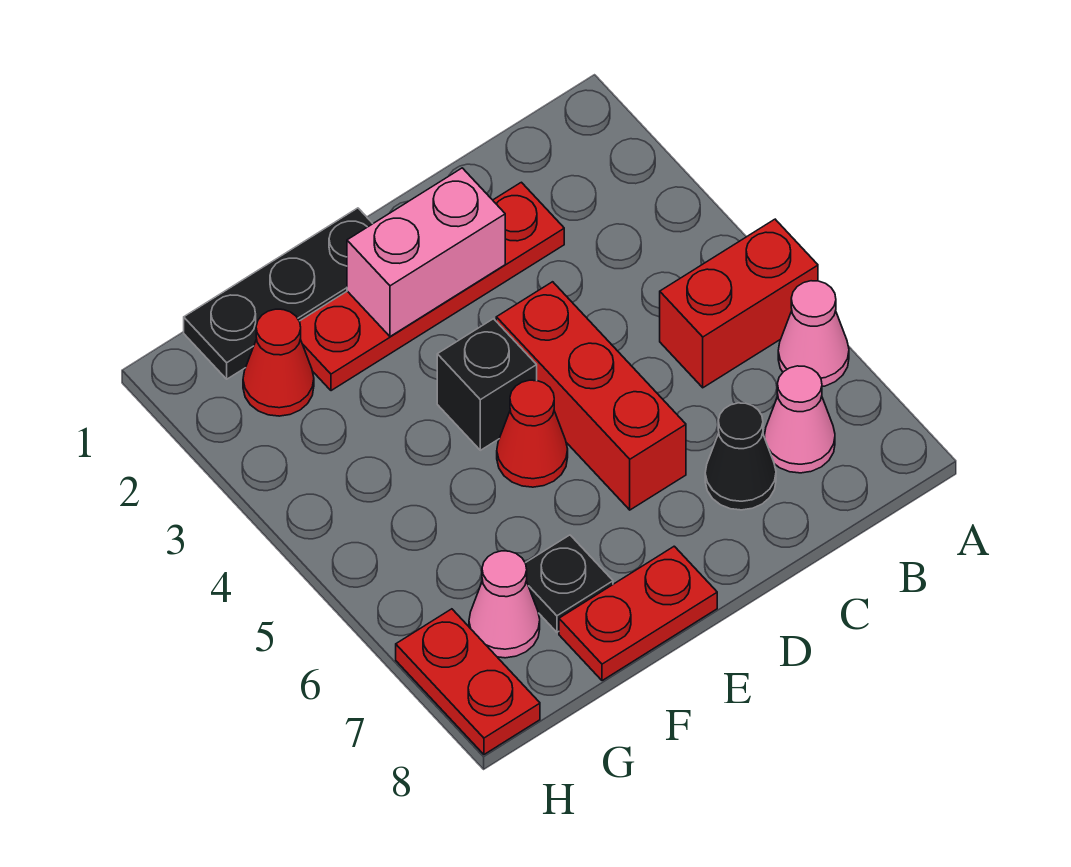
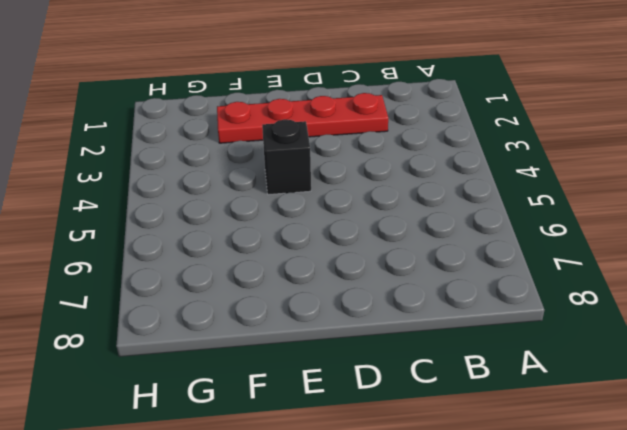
none -> red 1x2 brick [660,219,818,388]
none -> pink 1x1 cone [778,281,849,387]
none -> pink 1x1 cone [764,366,835,473]

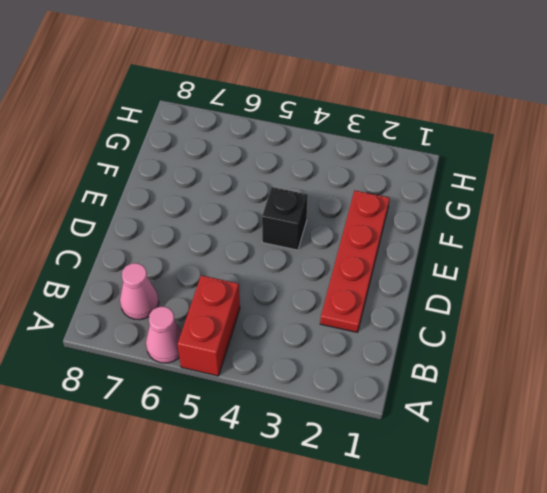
none -> black 1x1 cone [705,403,776,510]
none -> red 1x3 brick [496,282,686,510]
none -> black 1x3 plate [184,208,373,379]

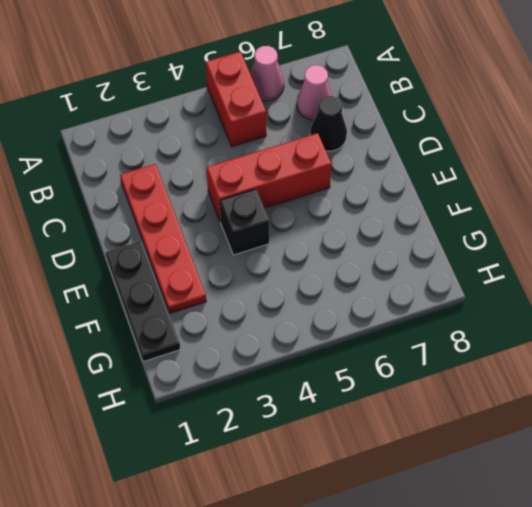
none -> red 1x1 cone [497,380,568,487]
none -> red 1x2 plate [559,546,717,681]
none -> black 1x1 plate [526,535,613,632]

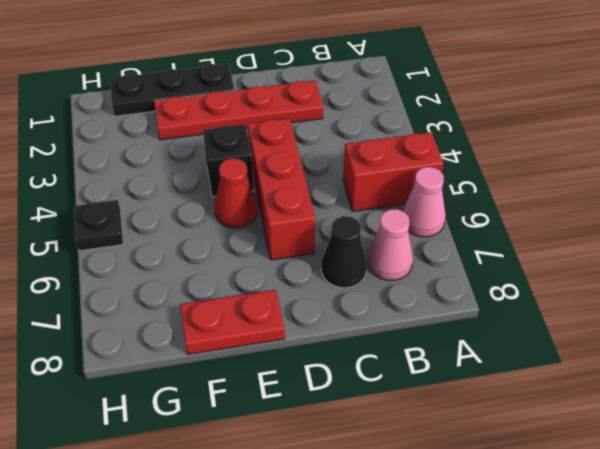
black 1x1 plate [74,200,123,251] -> black 1x1 plate moved to [526,535,613,632]
none -> red 1x1 cone [243,309,314,416]
none -> pink 1x1 cone [469,551,540,658]
none -> red 1x2 plate [396,609,540,754]

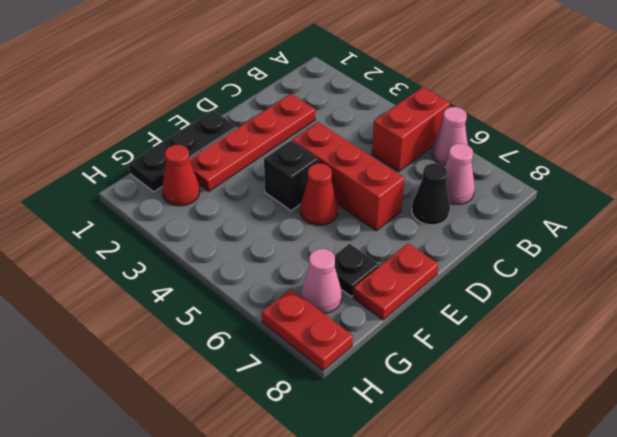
none -> pink 1x2 brick [347,168,505,336]

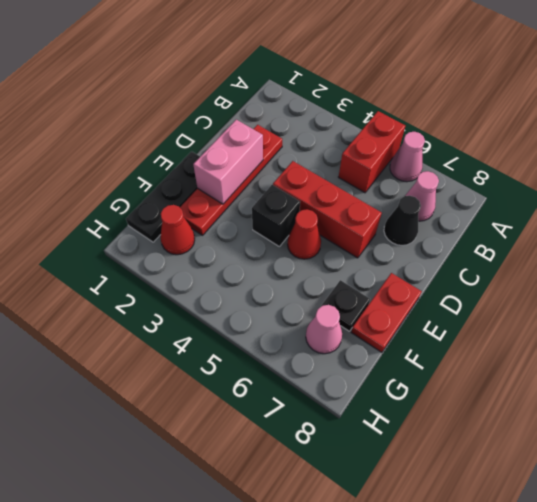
none -> red 1x2 plate [396,609,540,754]

